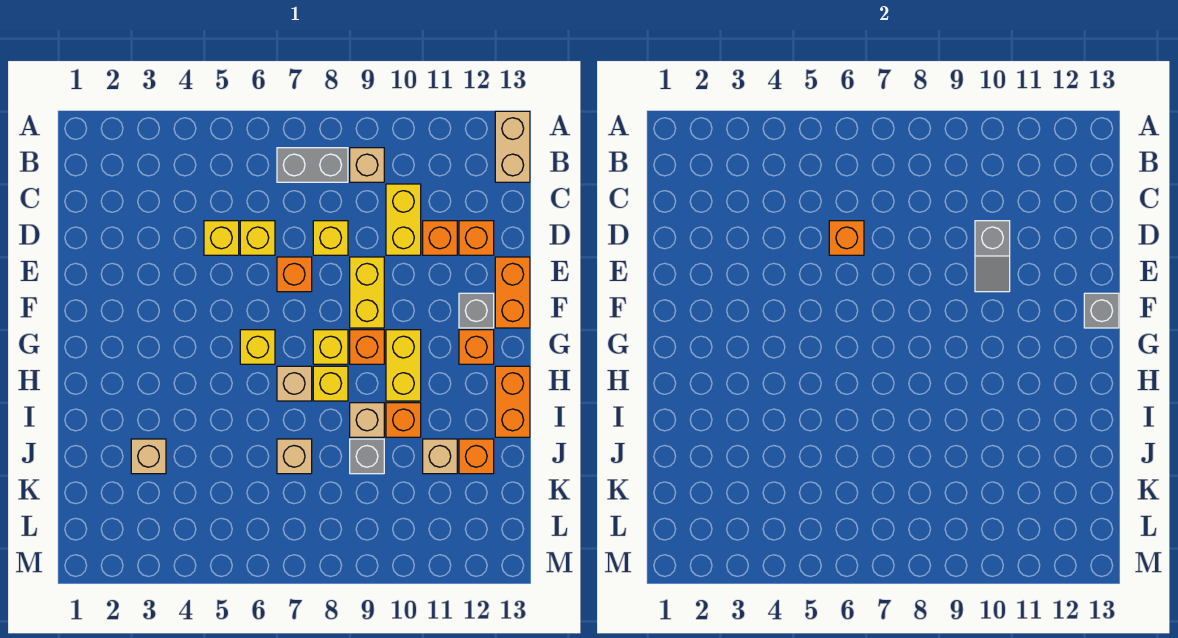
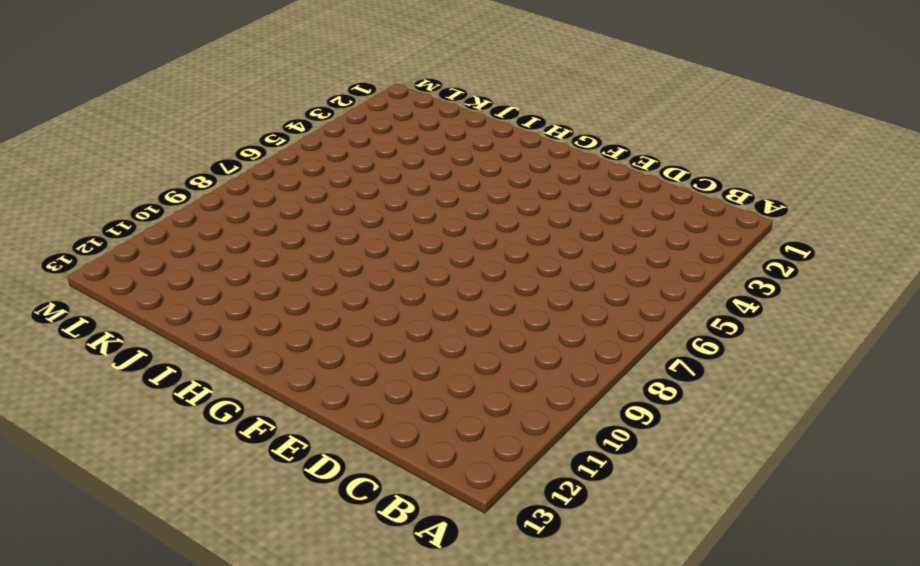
none -> tan 1x2 brick [495,111,530,182]
none -> grey 1x2 brick [277,148,348,182]
none -> tan 1x1 brick [350,148,384,182]
none -> yellow 1x2 brick [386,184,421,255]

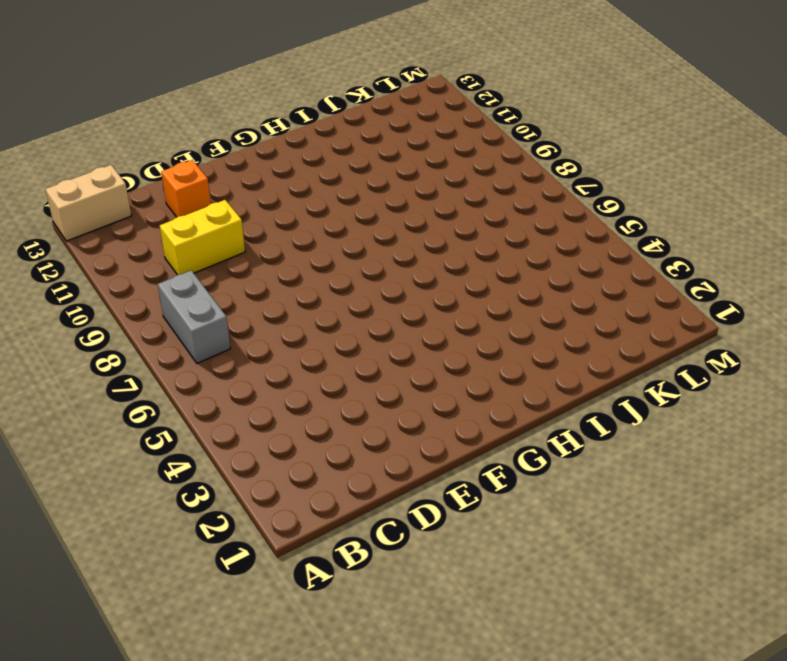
none -> tan 1x1 brick [350,148,384,182]
none -> yellow 1x1 brick [204,221,239,255]
none -> yellow 1x1 brick [240,221,275,255]
none -> yellow 1x1 brick [313,221,348,255]

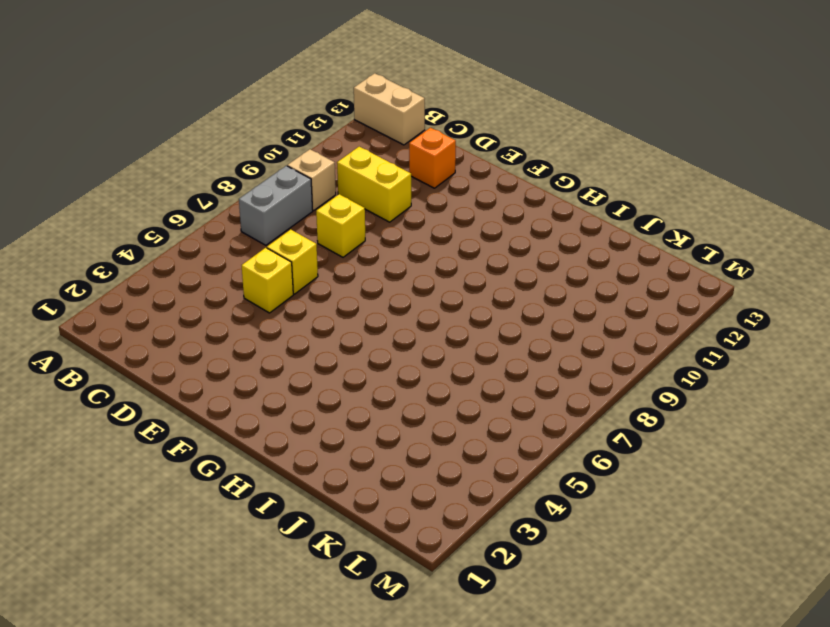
none -> orange 1x1 brick [423,221,457,255]
none -> orange 1x1 brick [277,257,312,292]
none -> yellow 1x2 brick [350,257,384,328]
none -> orange 1x2 brick [495,257,530,328]

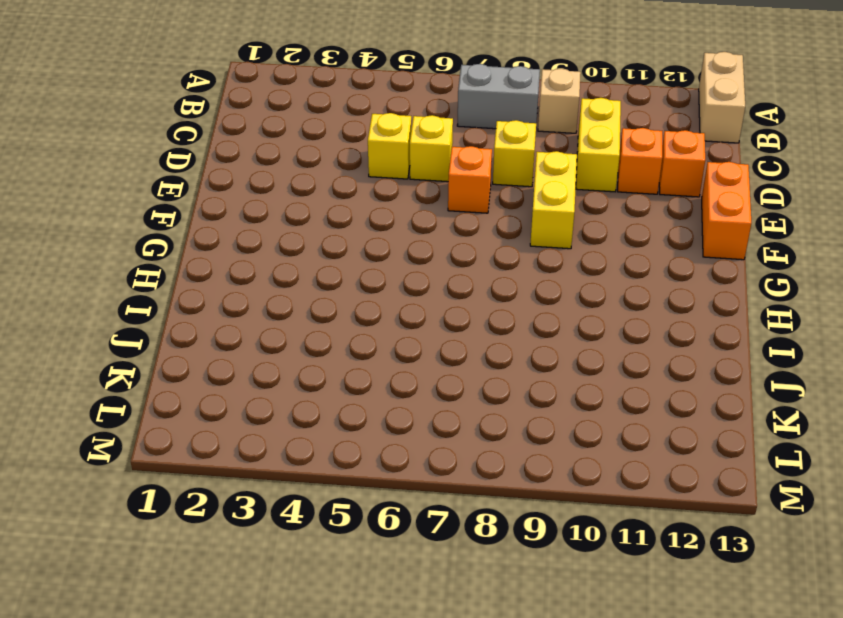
none -> grey 1x1 brick [459,293,494,328]
none -> yellow 1x1 brick [240,330,275,364]
none -> yellow 1x1 brick [313,330,348,364]
none -> orange 1x1 brick [350,330,384,364]

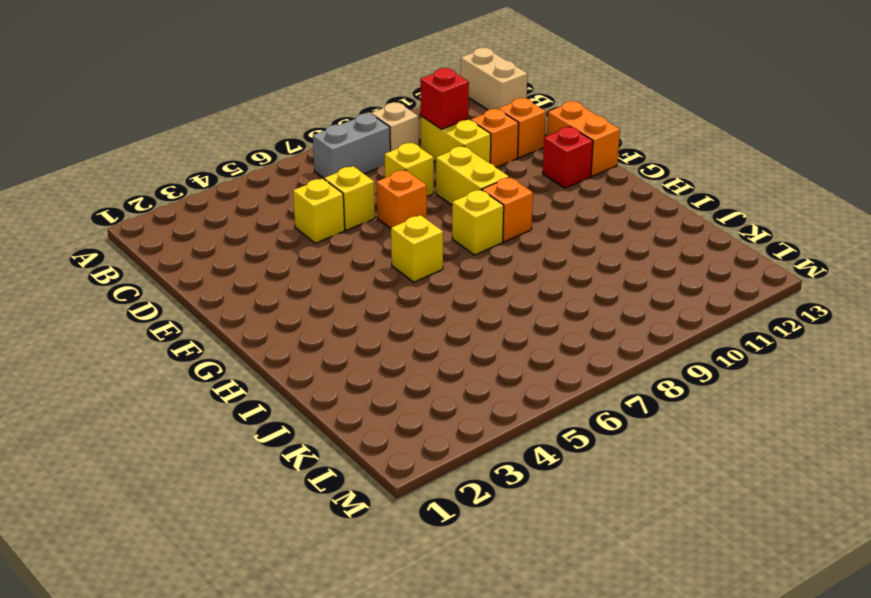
red 1x1 brick [421,68,469,129] -> none
red 1x1 brick [543,127,593,188] -> grey 1x1 brick [459,293,494,328]
none -> yellow 1x2 brick [386,330,421,401]
none -> orange 1x1 brick [459,330,494,364]
none -> tan 1x1 brick [277,366,312,401]
none -> yellow 1x1 brick [313,366,348,401]

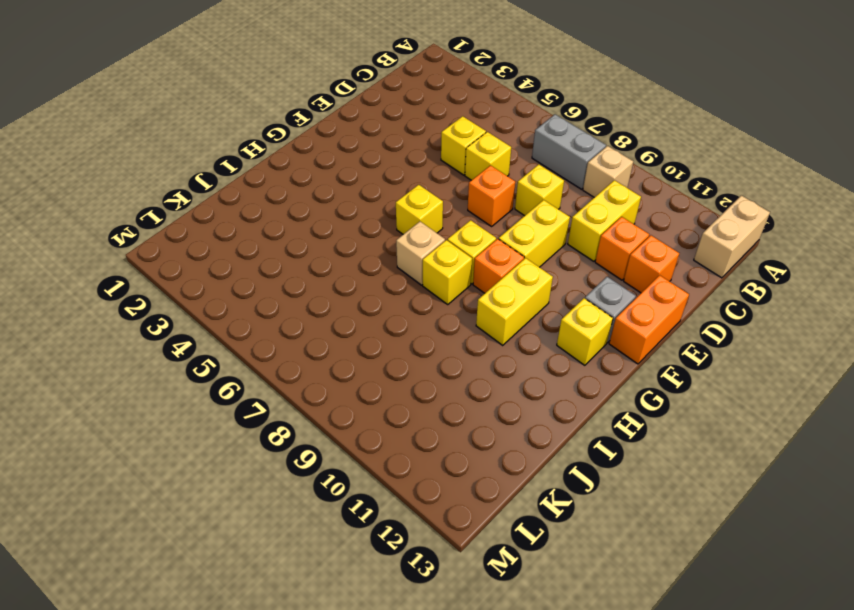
yellow 1x1 brick [557,298,613,365] -> orange 1x1 brick [459,330,494,364]
none -> orange 1x2 brick [495,366,530,437]
none -> tan 1x1 brick [350,403,384,437]
none -> orange 1x1 brick [386,403,421,437]
none -> tan 1x1 brick [131,439,166,474]

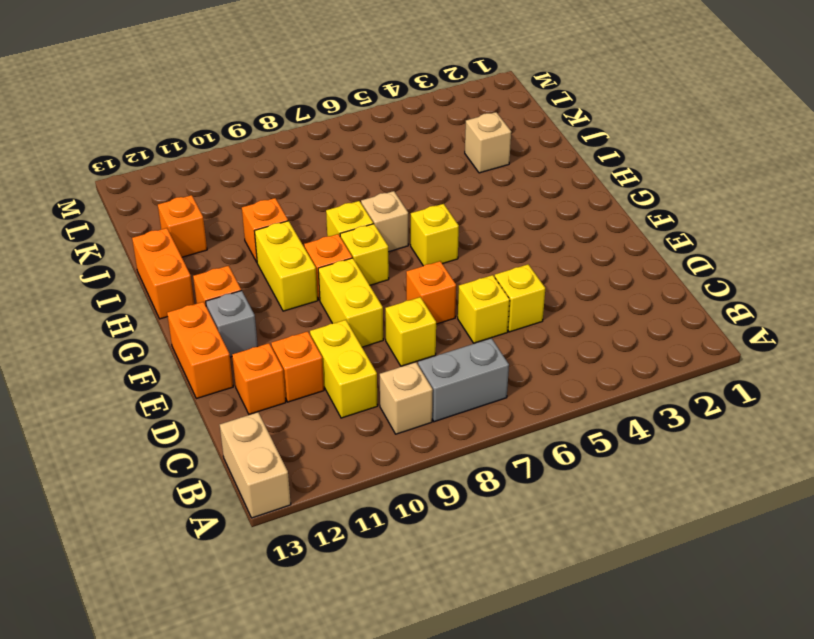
none -> tan 1x1 brick [350,403,384,437]
none -> tan 1x1 brick [277,439,312,474]
none -> grey 1x1 brick [350,439,384,474]
none -> tan 1x1 brick [423,439,457,474]

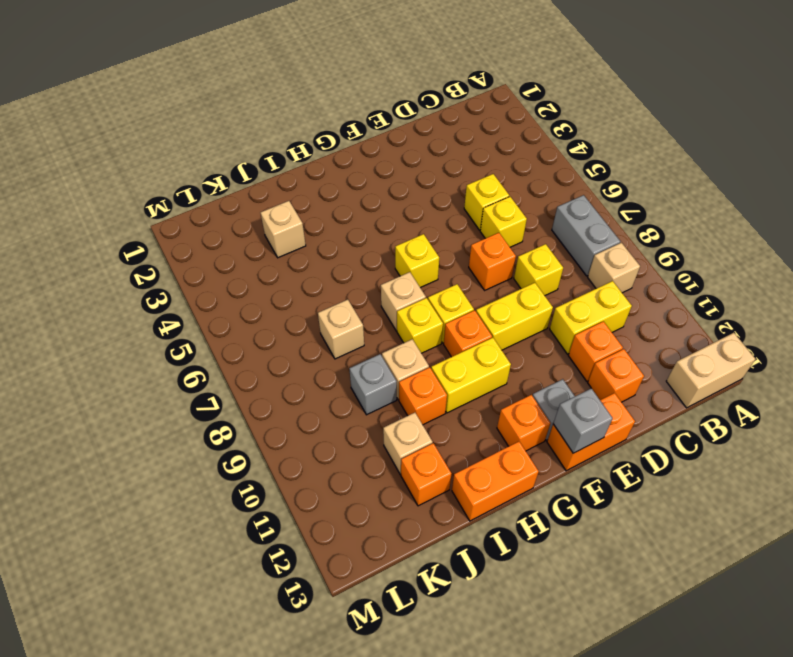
none -> orange 1x1 brick [829,221,864,255]
none -> grey 1x2 slope [975,221,1010,292]

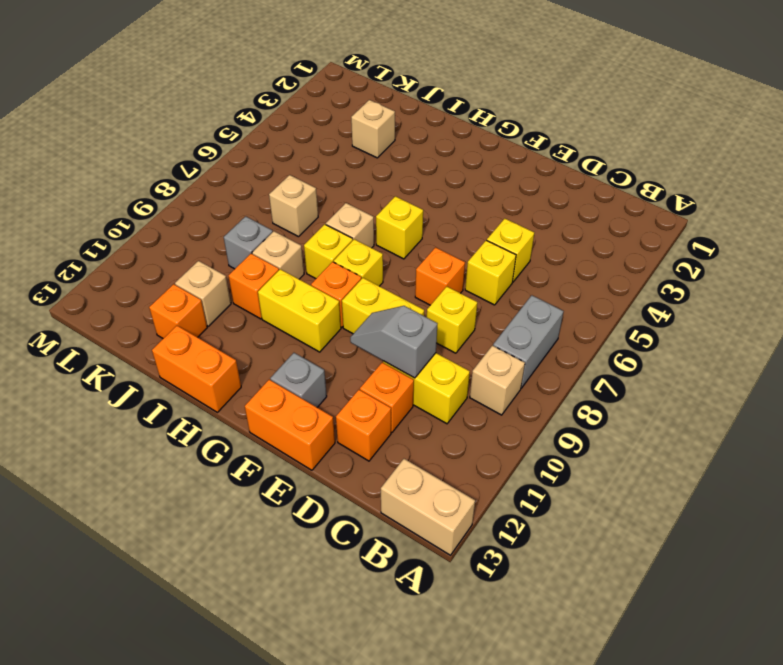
none -> orange 1x1 brick [459,330,494,364]
none -> orange 1x1 brick [829,221,864,255]
none -> grey 1x1 brick [1084,293,1119,328]

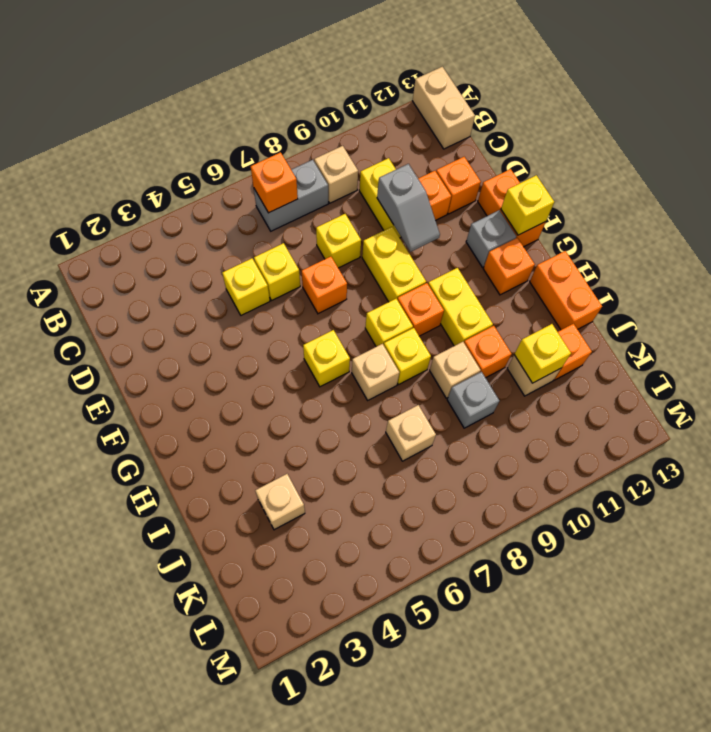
orange 1x1 brick [251,152,298,213] -> orange 1x1 brick moved to [829,221,864,255]
yellow 1x1 brick [501,175,554,235] -> grey 1x1 brick [1084,293,1119,328]
yellow 1x1 brick [514,324,571,383] -> none

